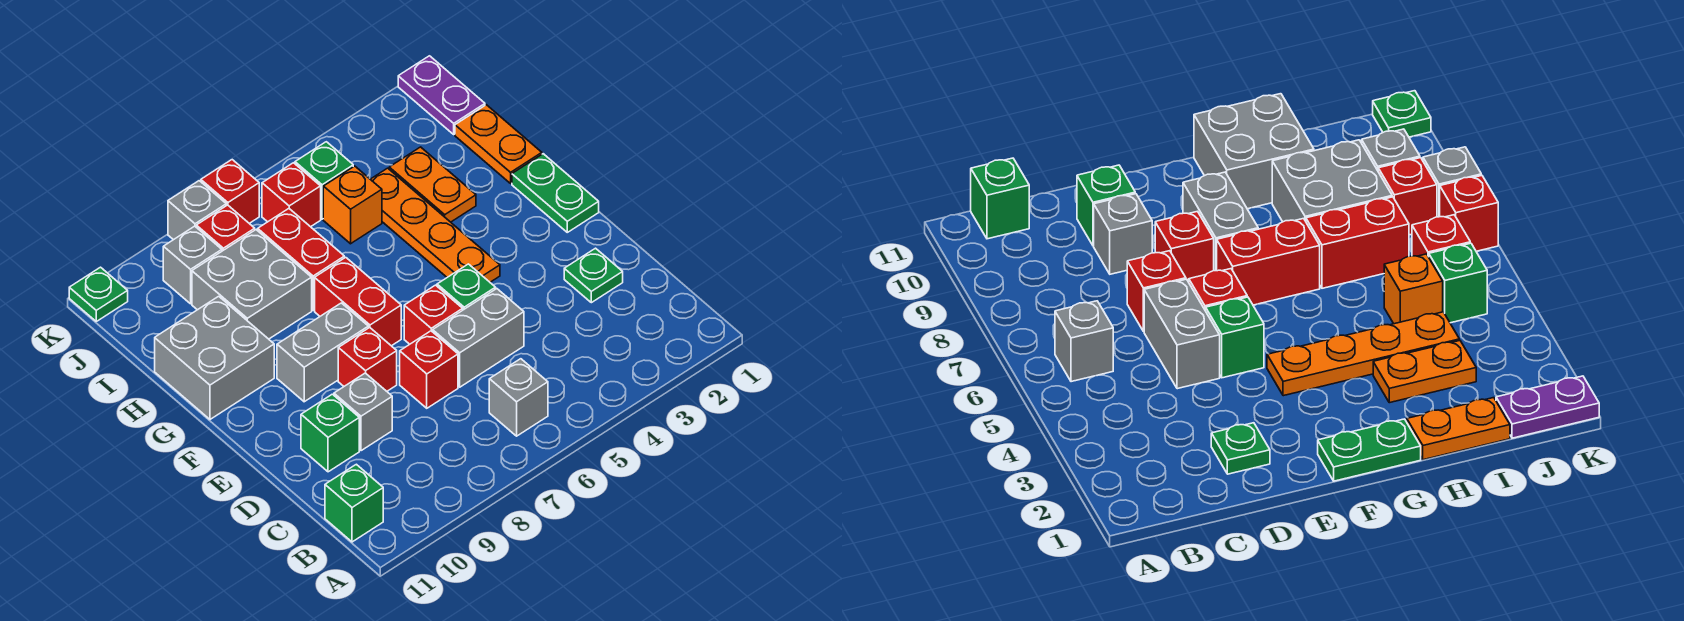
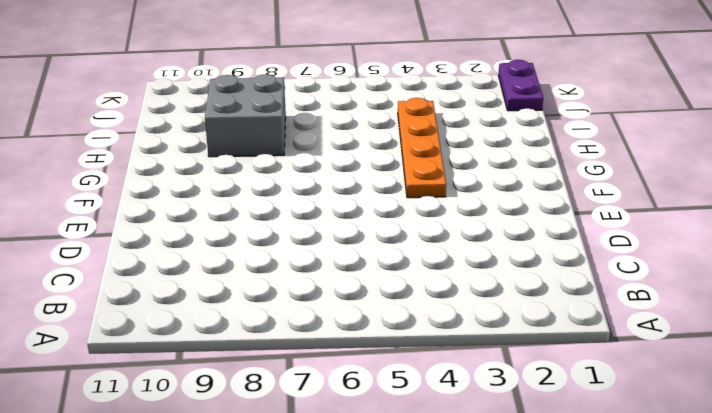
none -> grey 1x1 brick [489,359,548,436]
none -> green 1x1 brick [325,464,383,542]
none -> green 1x1 plate [564,248,623,303]

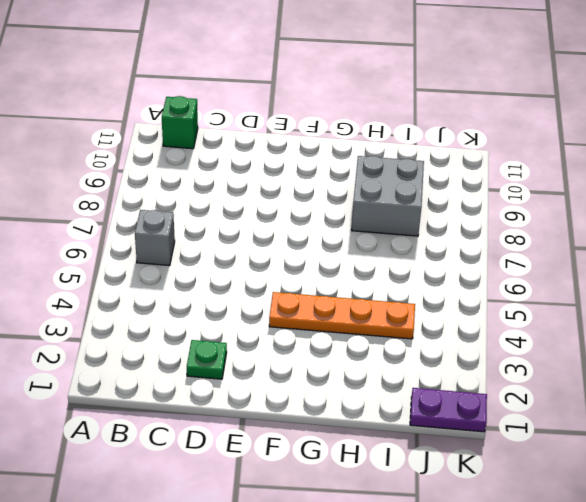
none -> grey 1x2 brick [433,289,524,387]
none -> red 1x1 brick [400,331,458,408]
none -> grey 1x1 brick [334,373,392,451]

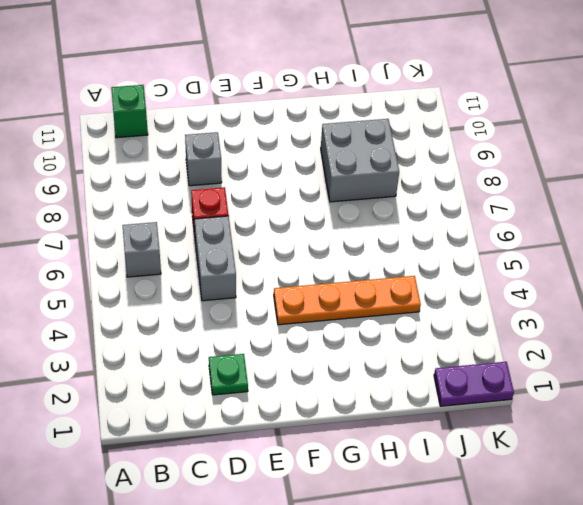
none -> green 1x1 brick [301,394,359,472]
none -> green 1x1 brick [437,264,496,310]
none -> red 1x1 brick [404,285,463,344]

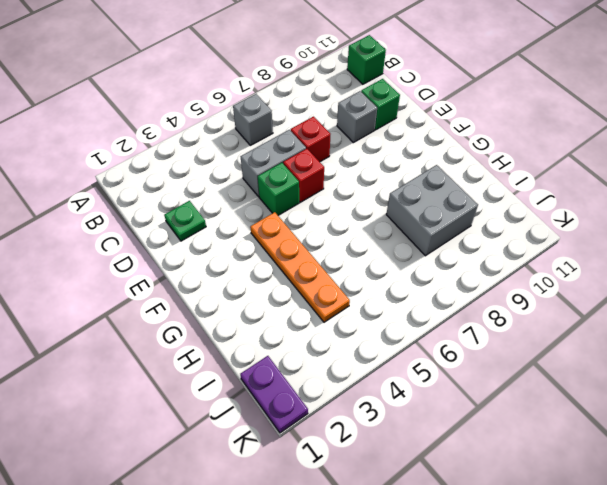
none -> red 1x1 brick [338,328,397,391]
none -> green 1x2 plate [512,154,599,232]
none -> red 1x2 brick [315,257,401,346]

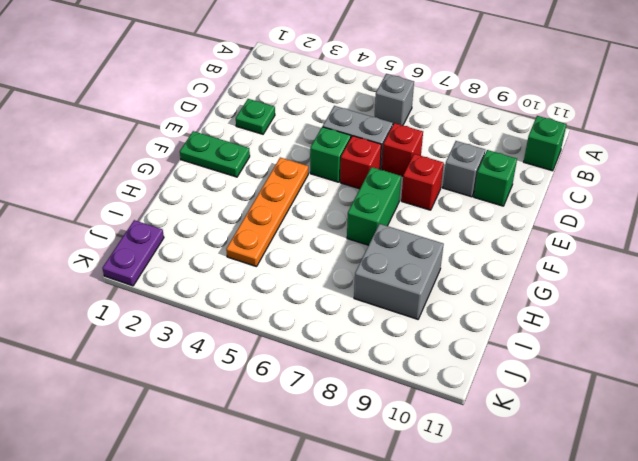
green 1x2 plate [180,131,250,177] -> green 1x2 plate turned to [512,154,599,232]
green 1x2 brick [347,167,401,245] -> red 1x2 brick [315,257,401,346]
none -> grey 1x2 brick [277,303,368,402]
none -> grey 2x2 brick [155,296,274,419]
none -> orange 1x2 plate [455,105,542,183]

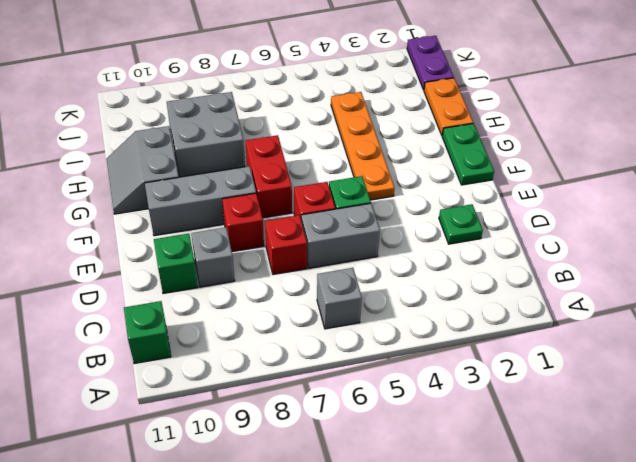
grey 1x3 brick [145,166,256,236] -> grey 1x2 brick [277,303,368,402]
grey 2x2 slope [106,126,179,214] -> grey 2x2 brick [155,296,274,419]
none -> orange 1x2 plate [389,147,476,222]
none -> red 1x2 brick [258,209,344,310]
none -> orange 1x1 brick [323,166,382,244]

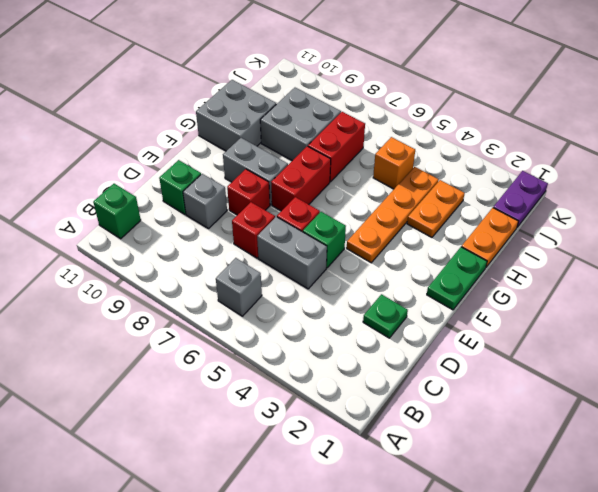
none -> green 1x1 brick [295,142,353,219]
none -> red 1x1 brick [262,163,321,227]
none -> red 1x1 brick [196,205,255,251]

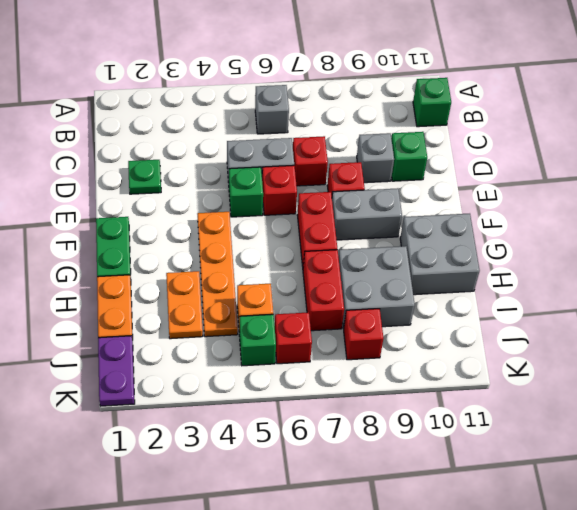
none -> grey 1x1 brick [163,226,222,304]
none -> red 1x1 brick [201,160,259,223]
none -> grey 1x1 brick [168,181,226,240]

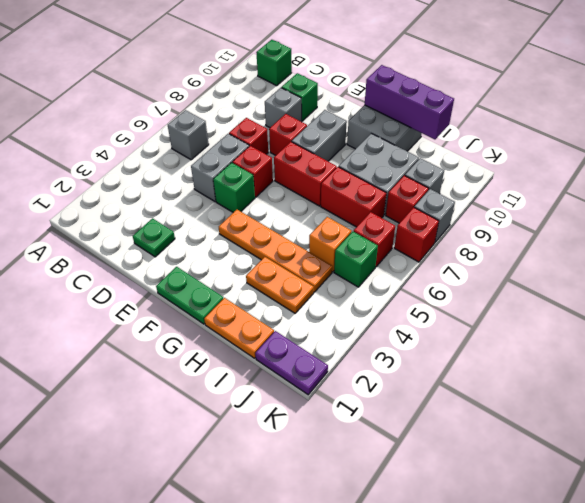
purple 1x3 brick [365,65,454,139] -> none
none -> green 1x1 plate [69,267,128,321]

